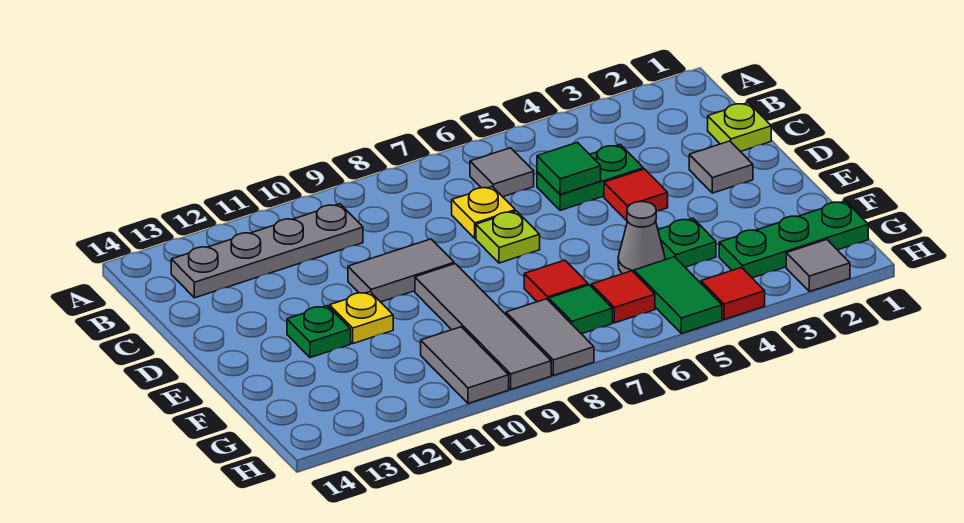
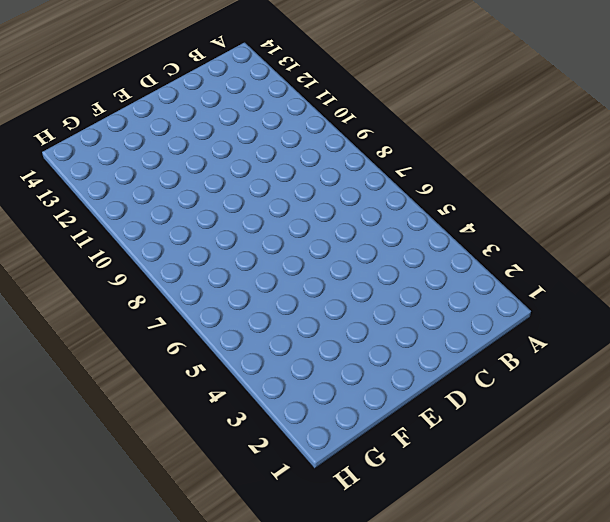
none -> grey 1x1 tile [470,148,534,197]
none -> grey 1x4 plate [171,204,363,298]
none -> lime 1x1 plate [708,103,771,151]

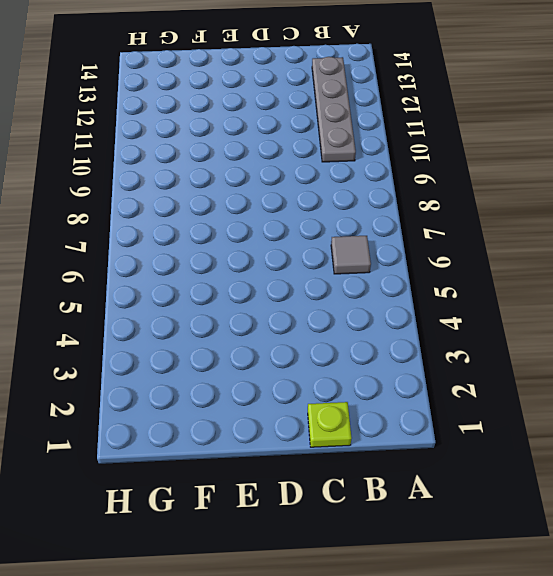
none -> green 1x2 plate [537,145,643,211]
none -> yellow 1x1 plate [452,187,515,238]
none -> grey 1x1 tile [689,141,753,193]

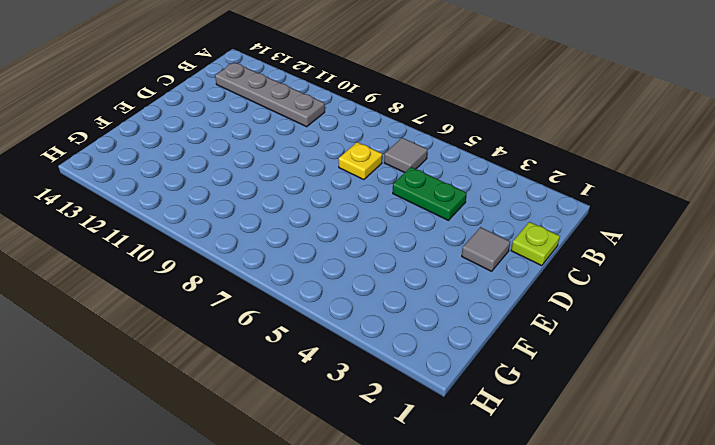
none -> red 1x1 tile [604,169,668,221]
none -> lime 1x1 plate [476,211,540,263]
none -> grey 1x2 tile [348,239,454,302]

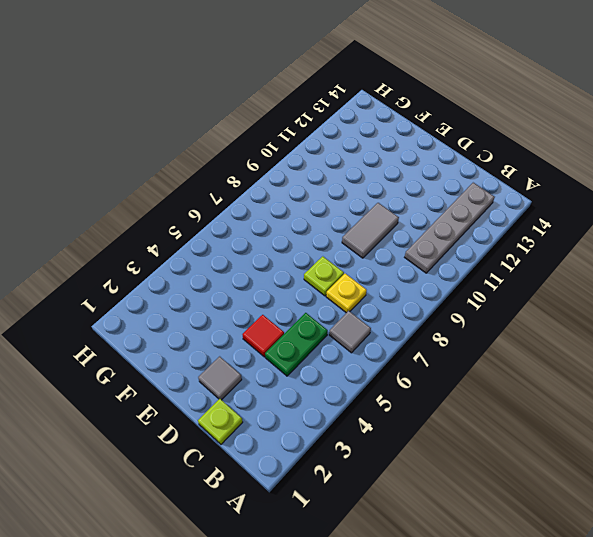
none -> grey 1x4 tile [415,264,551,389]
none -> yellow 1x1 plate [330,292,393,343]
none -> green 1x1 plate [287,306,351,358]

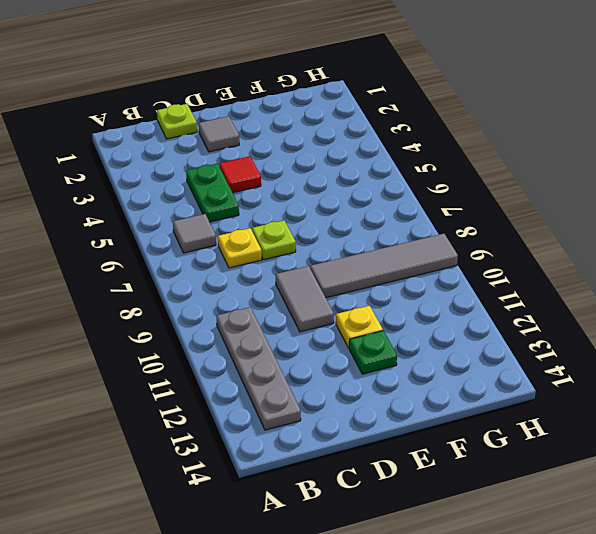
none -> green 1x1 plate [658,218,716,267]
none -> grey 1x1 cone [618,202,665,274]
none -> red 1x1 tile [524,260,588,302]

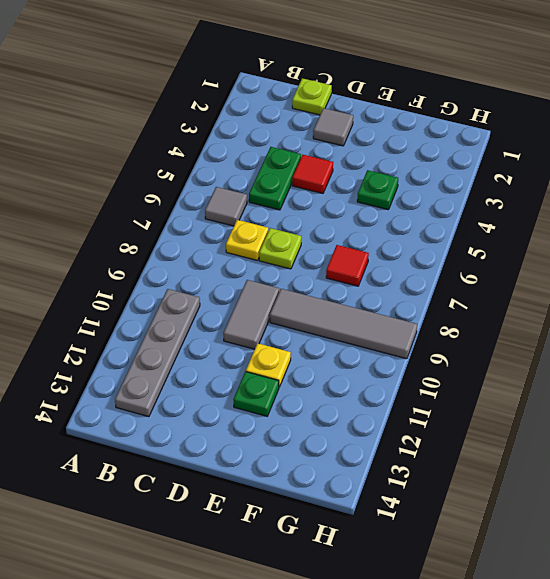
none -> grey 1x1 cone [618,202,665,274]
none -> green 1x3 plate [719,201,868,278]
none -> green 1x2 tile [634,257,722,334]

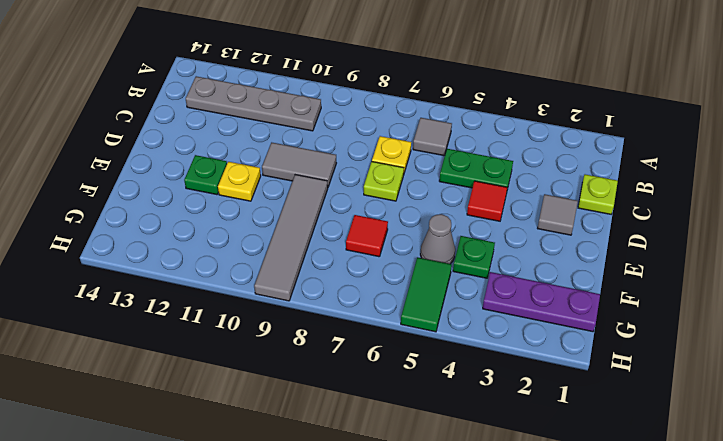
purple 1x3 plate [483,272,600,332] -> green 1x3 plate [719,201,868,278]
none -> red 1x1 tile [591,271,655,323]
none -> green 1x1 tile [549,285,612,334]
none -> grey 1x2 tile [506,299,594,375]

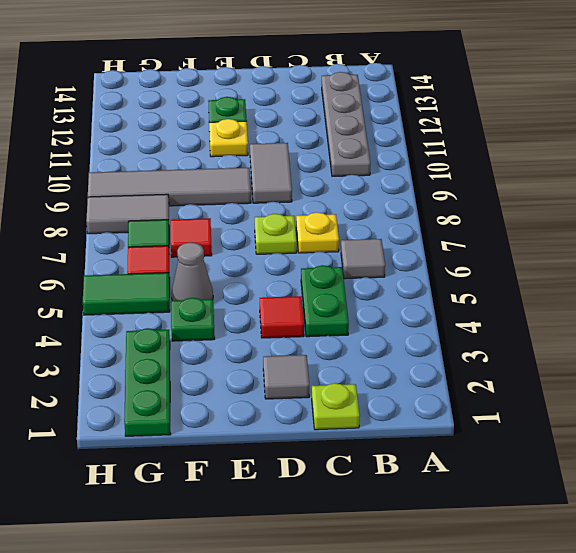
none -> grey 1x2 tile [421,327,509,403]
none -> grey 1x1 tile [786,240,850,292]
none -> red 1x1 tile [701,268,765,320]

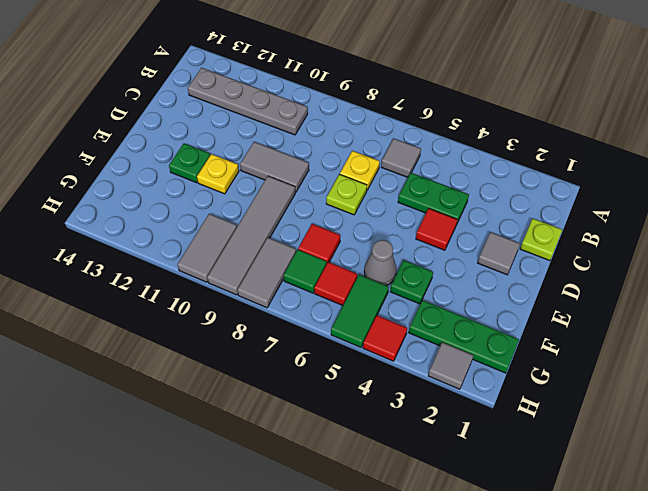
none -> green 1x1 tile [537,142,601,194]

